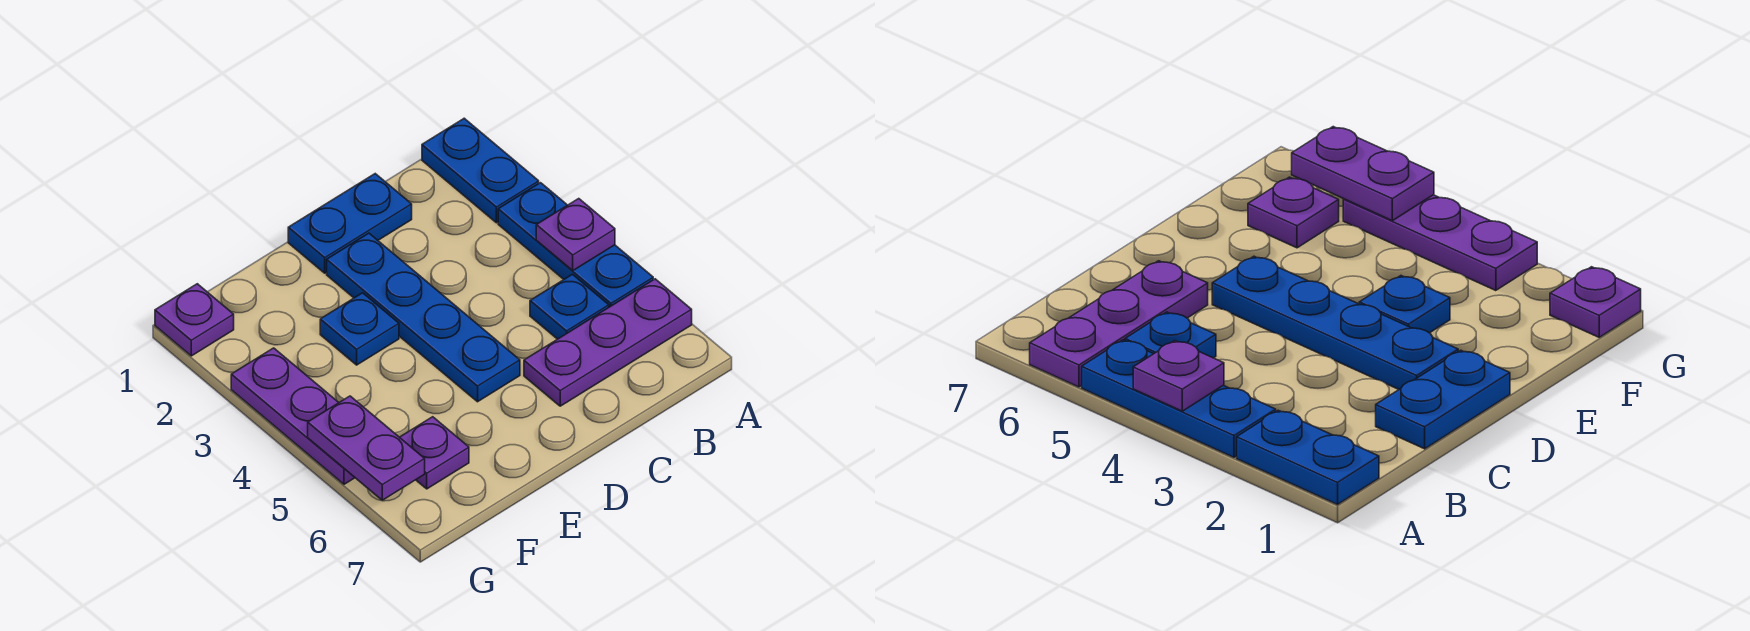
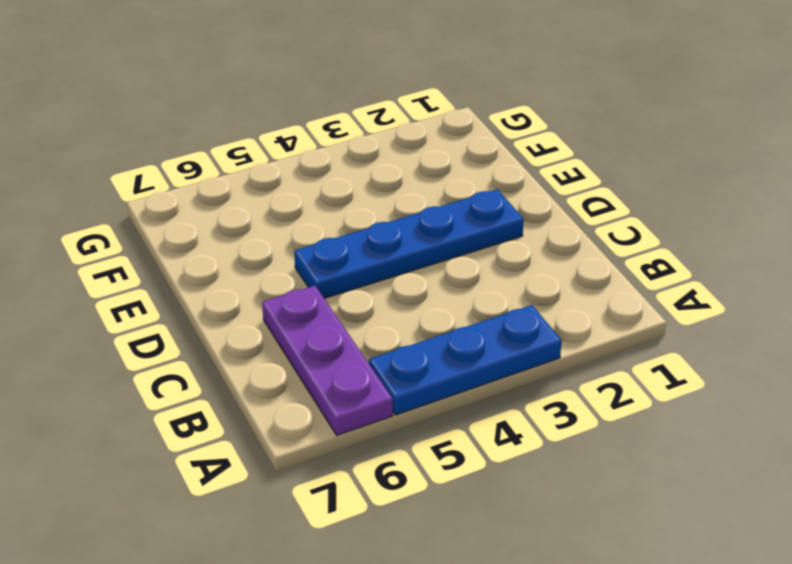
none -> blue 1x2 plate [422,118,539,223]
none -> blue 1x1 plate [530,274,609,339]
none -> blue 1x2 plate [288,174,412,273]

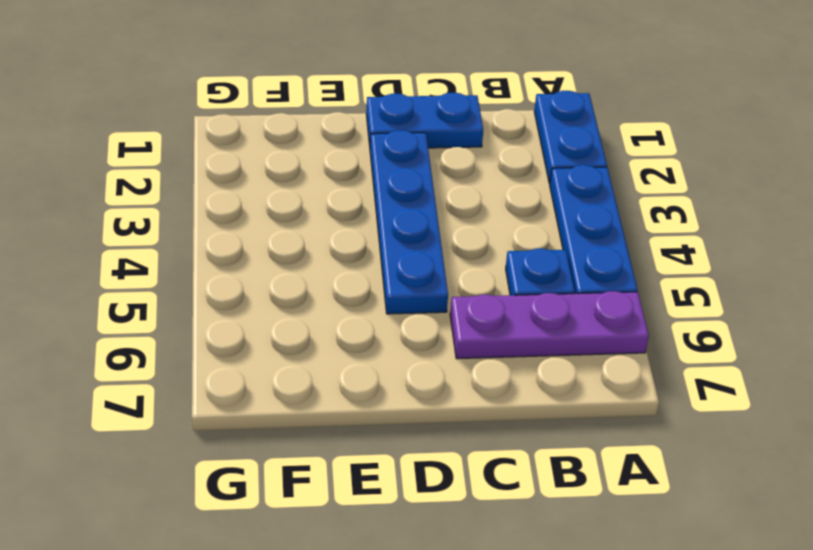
none -> blue 1x1 plate [320,293,399,365]
none -> purple 1x1 plate [400,417,469,489]
none -> purple 1x1 plate [155,284,234,356]

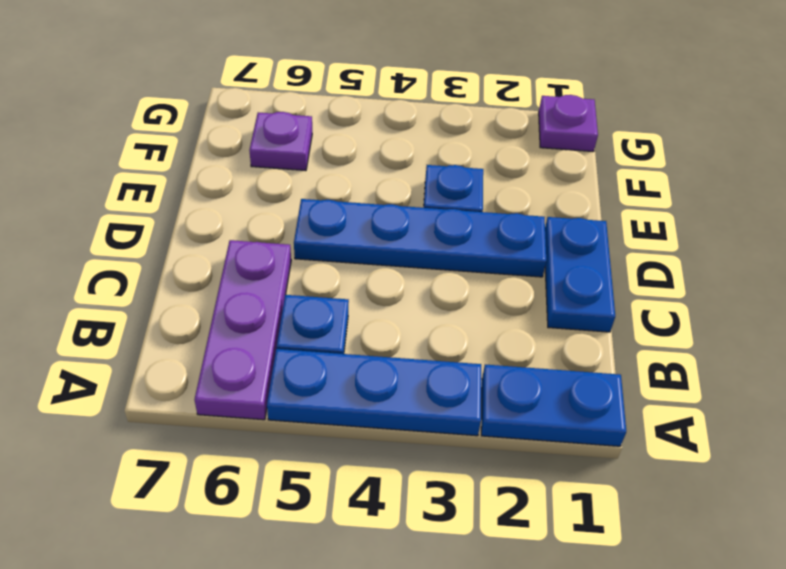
none -> purple 1x3 plate [231,348,355,484]
none -> purple 1x1 plate [536,199,615,271]
none -> purple 1x2 plate [308,396,425,500]

